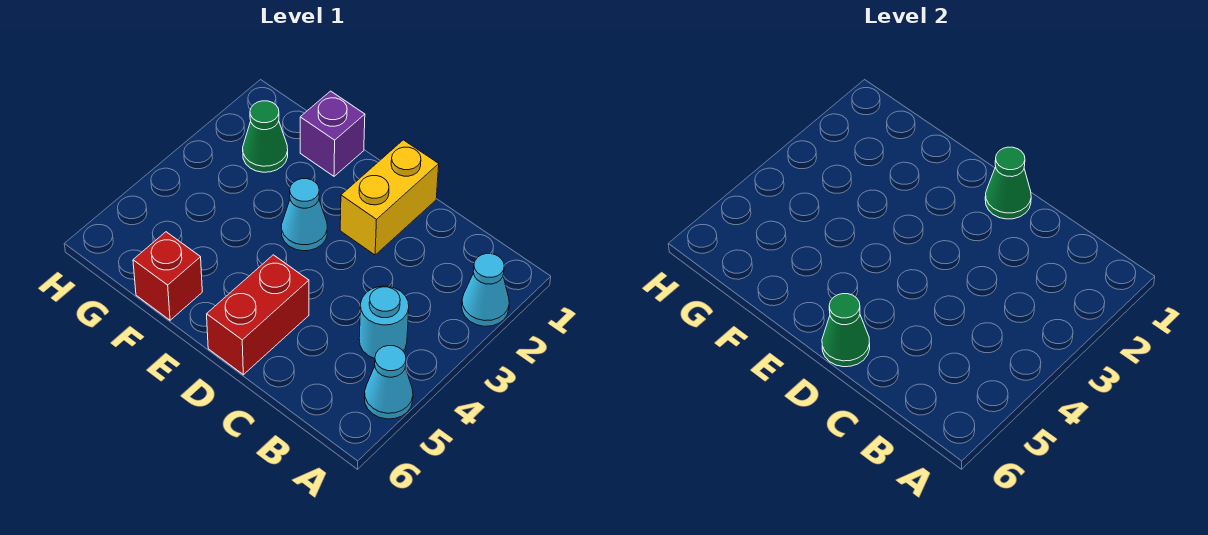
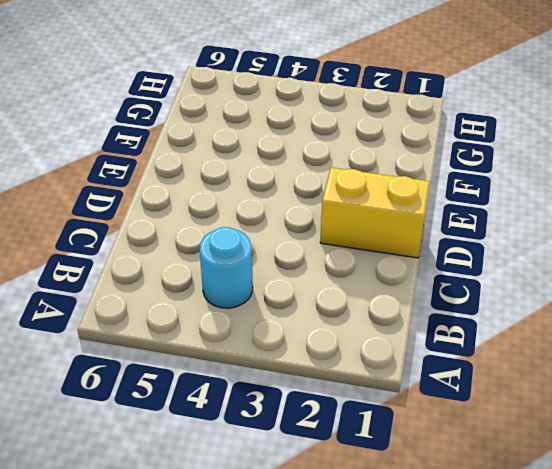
none -> cyan 1x1 cone [462,254,509,326]
none -> cyan 1x1 cone [365,346,413,419]

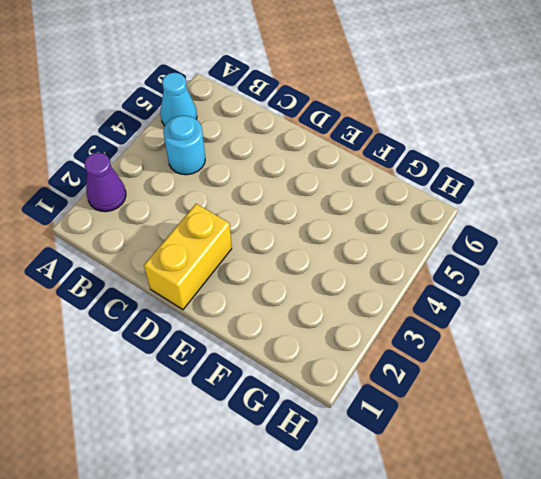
purple 1x1 cone [84,153,126,212] -> cyan 1x1 cone [462,254,509,326]
none -> red 1x2 brick [207,255,309,375]
none -> cyan 1x1 cone [281,179,327,251]

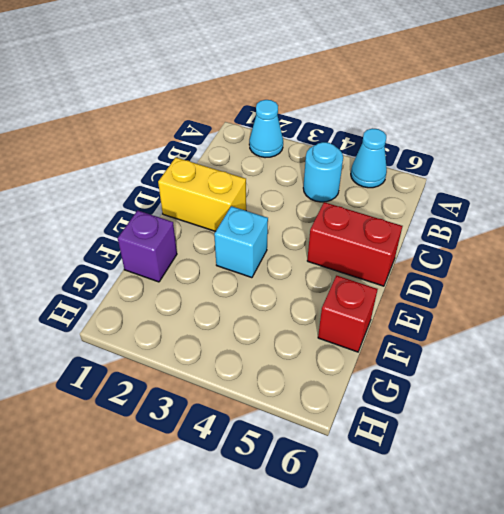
cyan 1x1 brick [214,206,268,278] -> cyan 1x1 cone [281,179,327,251]
none -> green 1x1 cone [243,101,288,172]
none -> green 1x1 cone [985,147,1031,219]

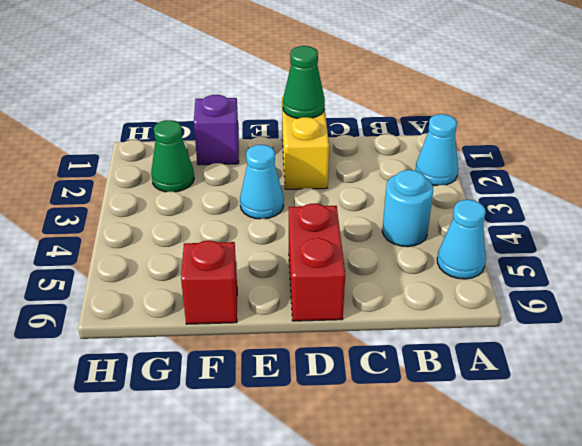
none -> green 1x1 cone [822,294,870,367]

